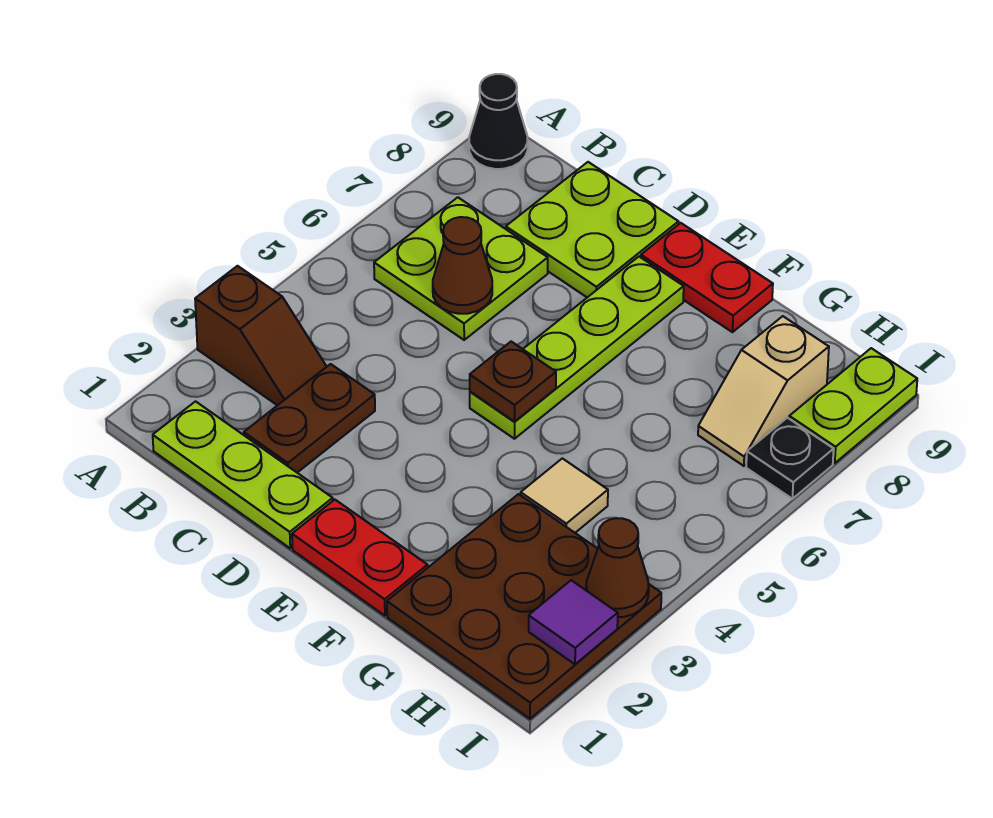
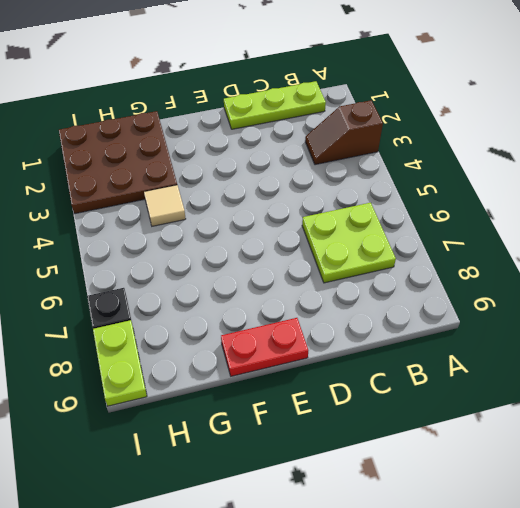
none -> black 1x1 cone [469,74,528,169]
none -> brown 1x2 plate [244,364,375,473]
none -> lime 2x2 plate [506,162,679,297]

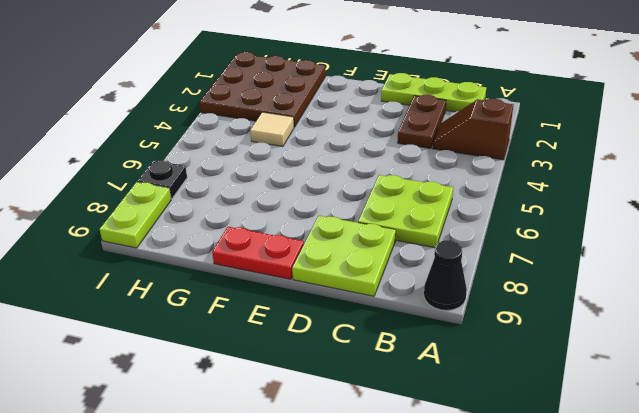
none -> red 1x2 plate [292,500,428,616]
none -> lime 1x4 plate [470,257,684,439]
none -> tan 1x2 slope [698,316,829,466]

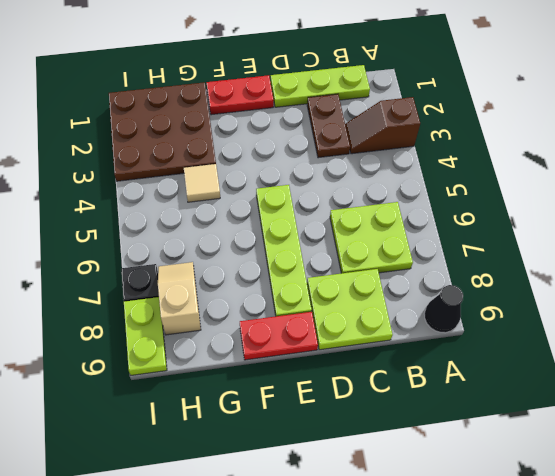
none -> brown 1x1 cone [433,217,492,314]
none -> brown 1x1 plate [470,342,556,422]
none -> purple 1x1 tile [529,580,618,664]

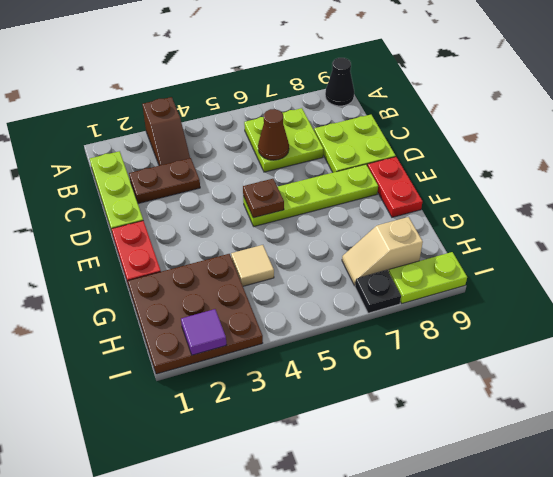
none -> brown 1x1 cone [586,518,649,617]

